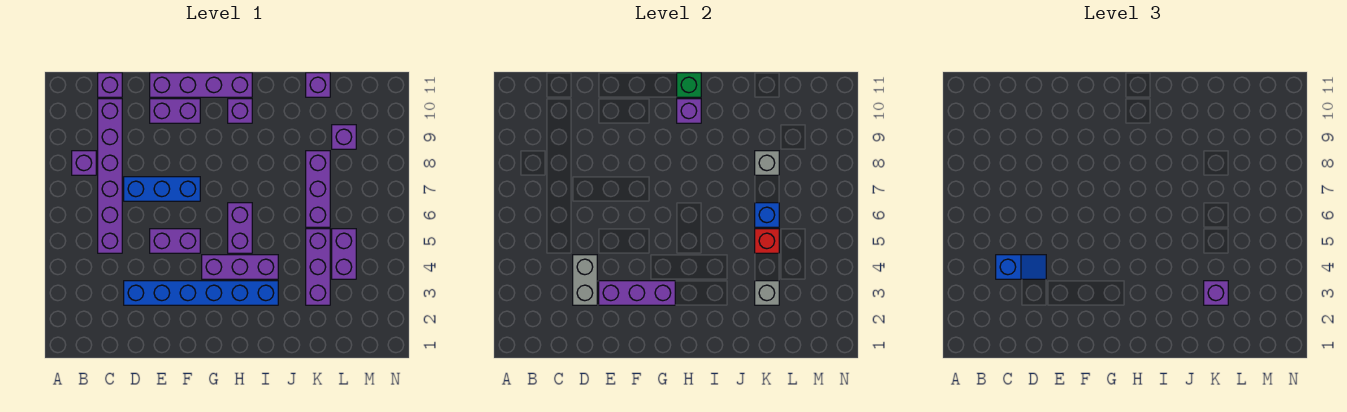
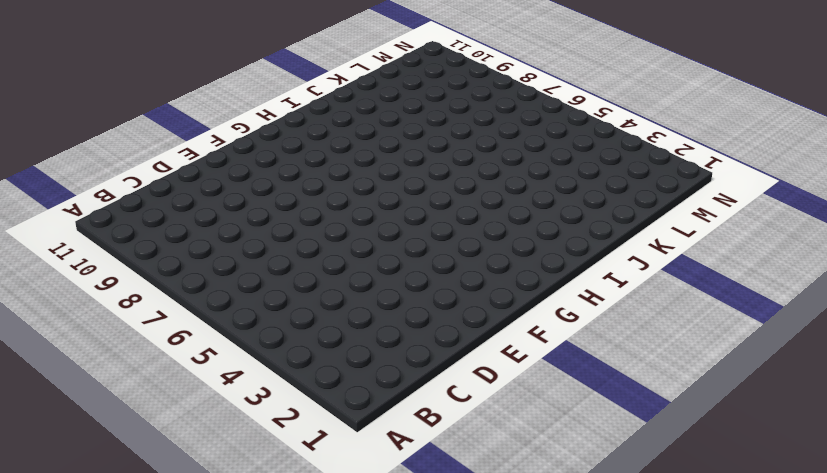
none -> purple 1x1 brick [72,151,96,175]
none -> purple 1x6 brick [98,99,122,253]
none -> purple 1x1 brick [98,73,122,97]

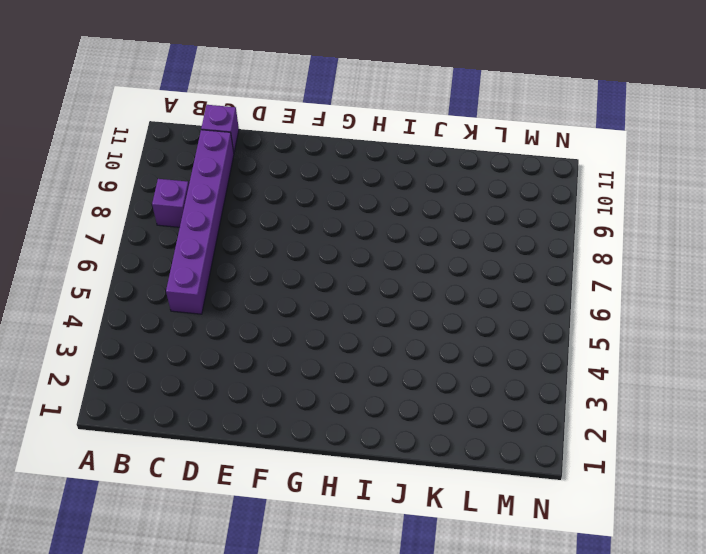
none -> blue 1x6 brick [124,281,278,305]
none -> blue 1x3 brick [124,177,200,201]
none -> purple 1x2 brick [150,229,200,253]

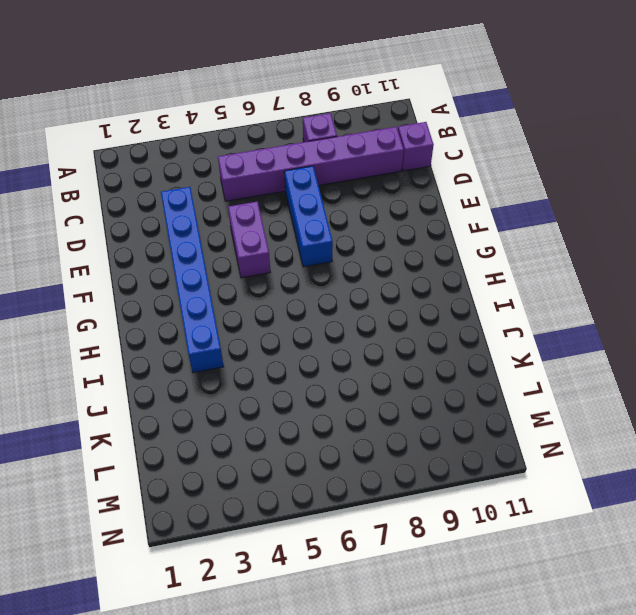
none -> purple 1x2 brick [150,99,200,123]
none -> purple 1x4 brick [150,73,252,97]
none -> purple 1x3 brick [202,255,278,279]

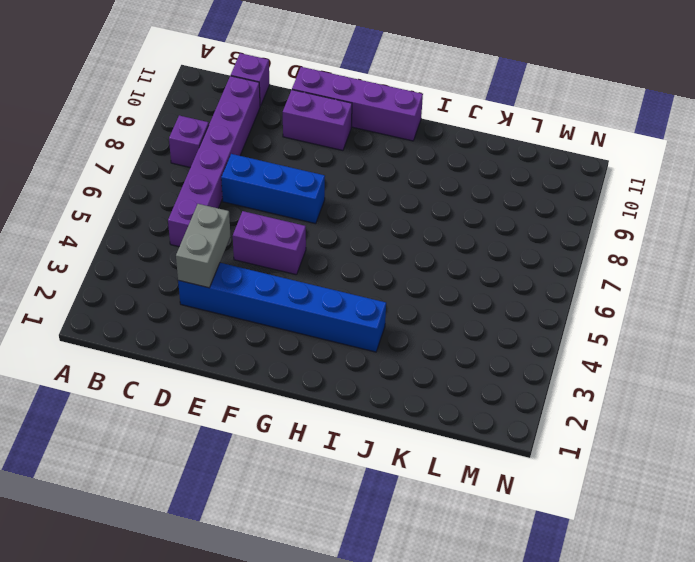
none -> purple 1x3 brick [202,255,278,279]
none -> purple 1x2 brick [228,203,252,253]
none -> purple 1x1 brick [228,99,252,123]

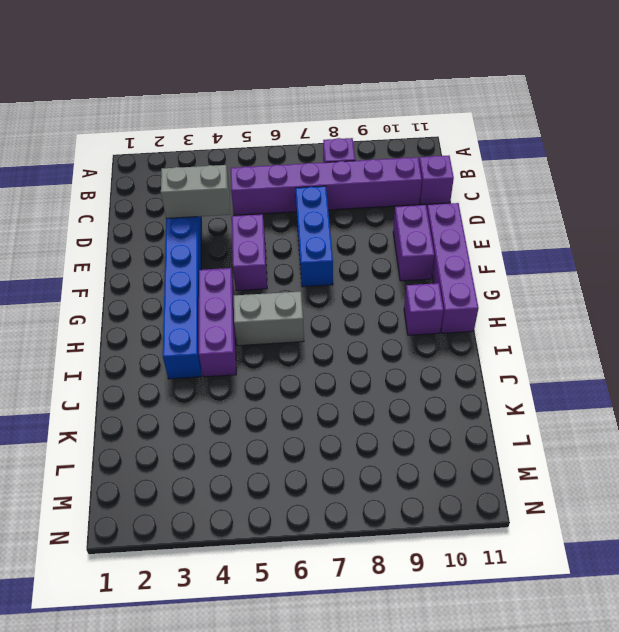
grey 1x2 brick [234,291,304,346] -> purple 1x2 brick [228,203,252,253]
none -> purple 1x3 brick [306,229,330,305]
none -> purple 1x3 brick [306,151,330,227]
none -> purple 1x1 brick [306,73,330,97]

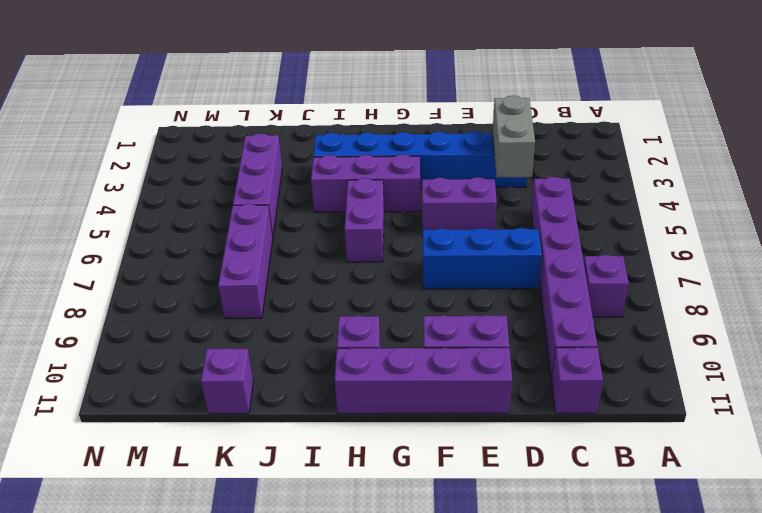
none -> purple 1x2 brick [332,229,356,279]
none -> purple 1x1 brick [332,125,356,149]
none -> purple 1x3 brick [599,281,675,305]

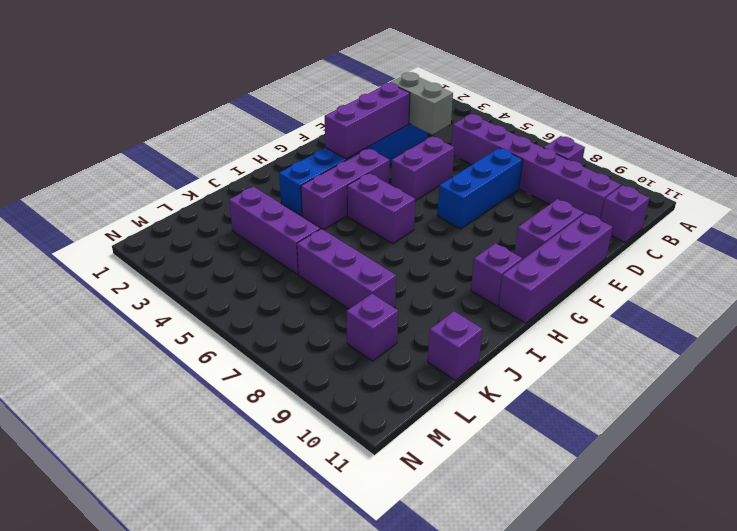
none -> purple 1x2 brick [332,229,356,279]
none -> purple 1x1 brick [677,99,701,123]
none -> green 1x1 brick [677,73,701,97]

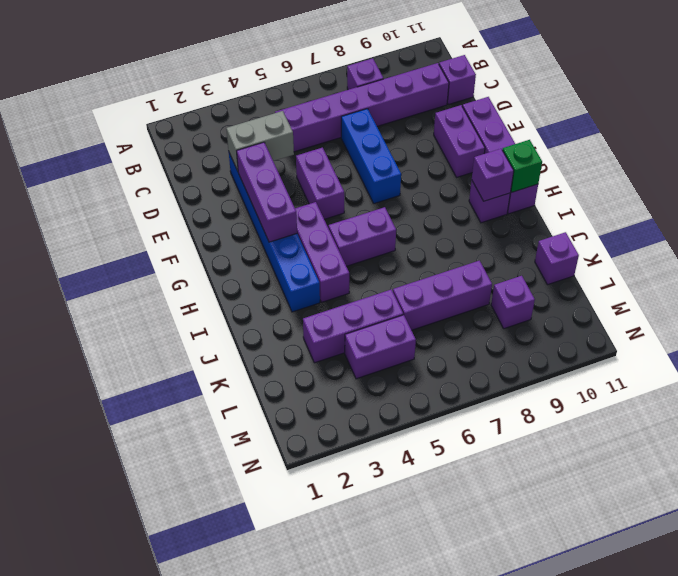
none -> grey 1x1 brick [755,281,779,305]
none -> red 1x1 brick [755,229,779,253]
none -> blue 1x1 brick [755,203,779,227]

